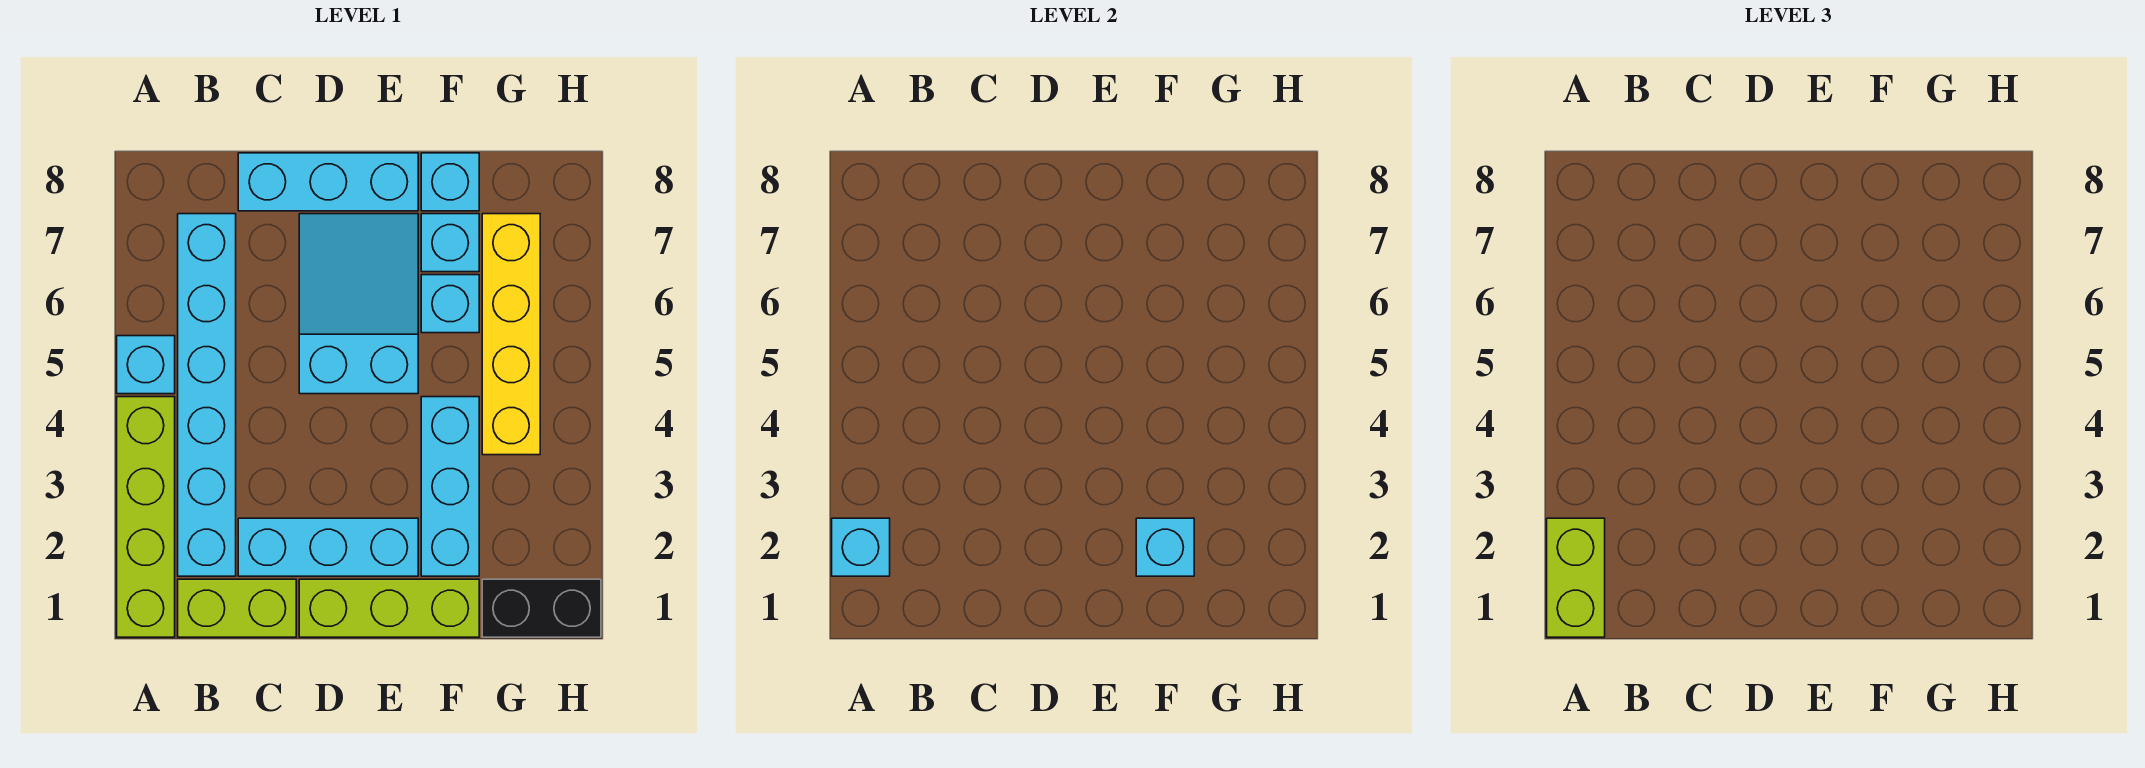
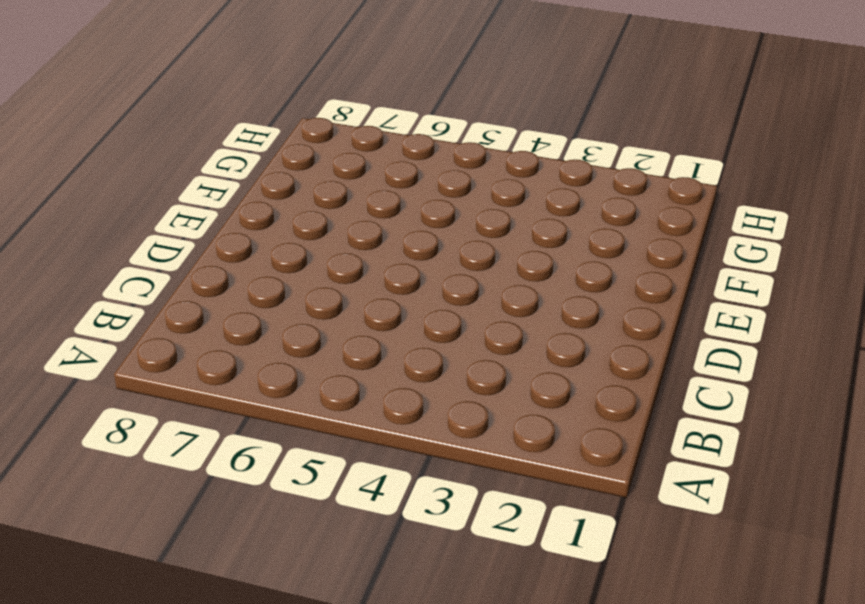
none -> lime 1x4 brick [117,397,175,637]
none -> cyan 1x1 brick [117,336,175,394]
none -> lime 1x2 brick [178,579,296,637]

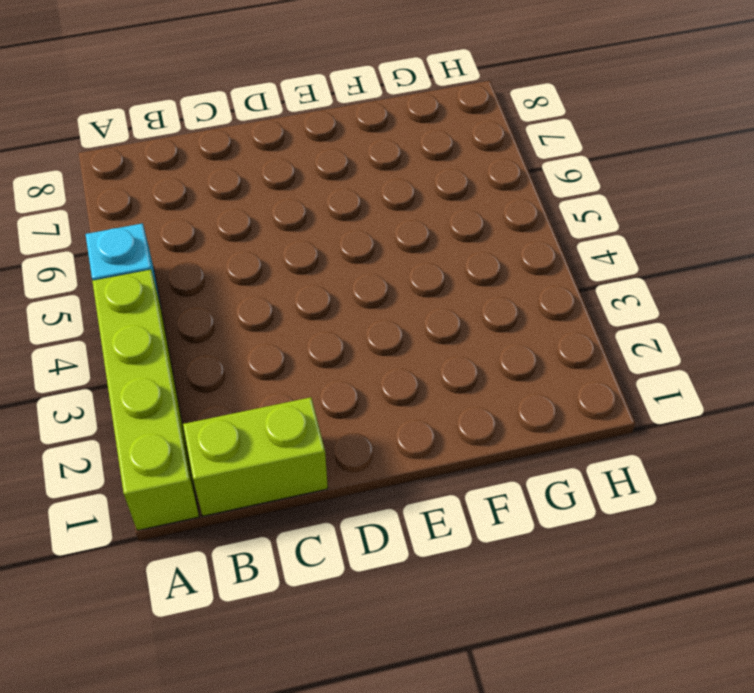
none -> cyan 1x6 brick [178,214,236,576]
none -> cyan 1x3 brick [238,518,418,576]
none -> cyan 1x3 brick [238,153,418,211]

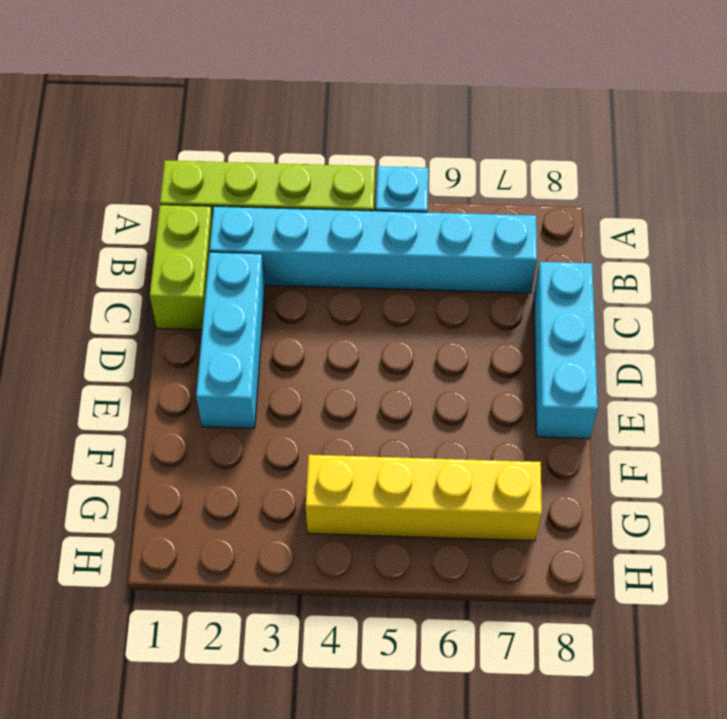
none -> lime 1x3 brick [299,579,479,637]
none -> cyan 2x3 slope [299,214,418,394]
none -> cyan 1x3 brick [421,397,479,576]

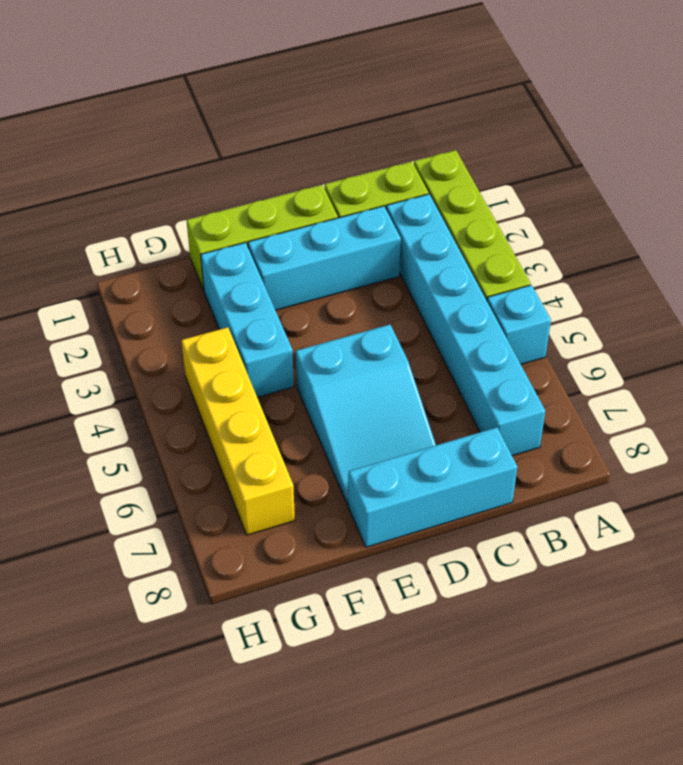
none -> cyan 1x1 brick [421,275,479,333]
none -> cyan 1x1 brick [421,214,479,272]
none -> cyan 1x1 brick [421,153,479,211]

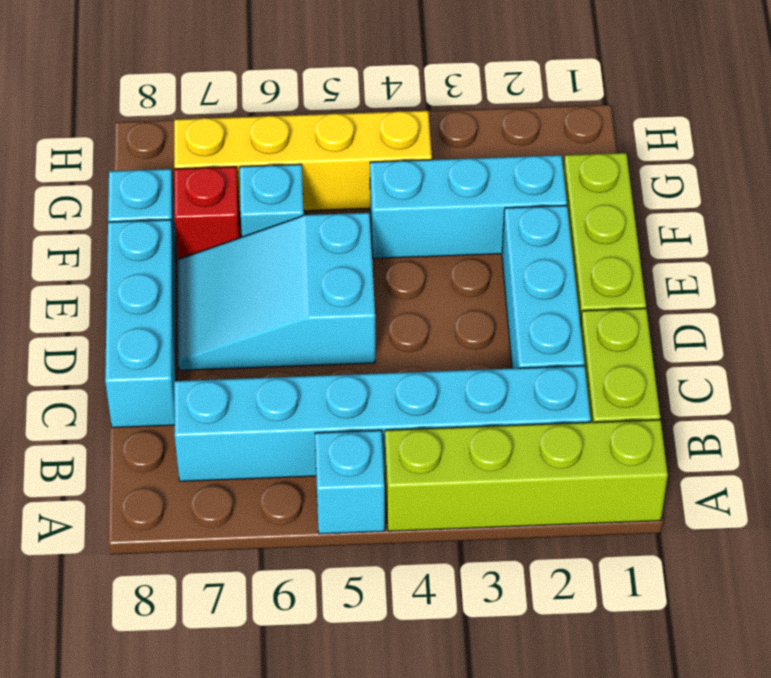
red 1x1 brick [174,167,240,259] -> cyan 1x1 brick [421,214,479,272]
none -> black 1x2 brick [482,579,601,637]
none -> cyan 1x1 brick [832,518,890,576]
none -> cyan 1x1 brick [1136,518,1194,576]

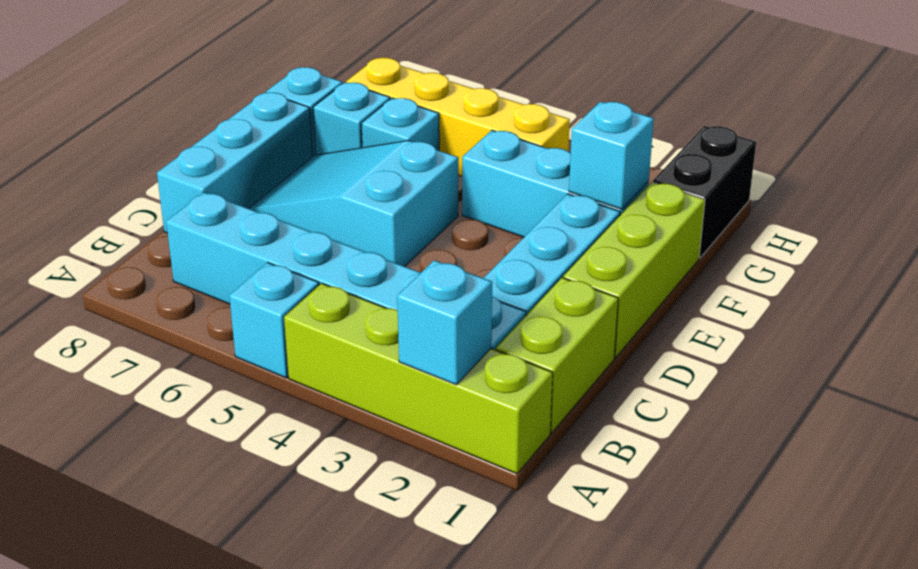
none -> lime 1x2 brick [1547,518,1605,637]

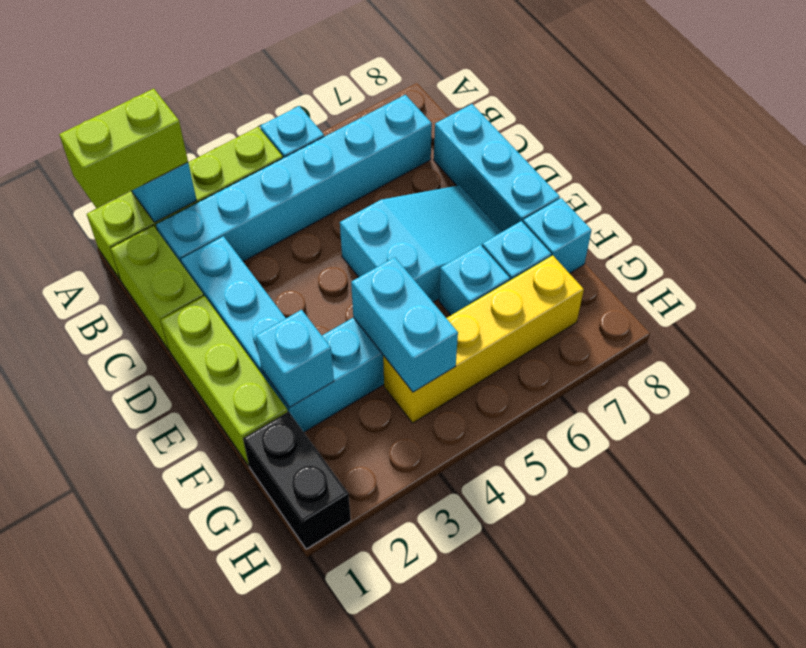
cyan 1x2 brick [351,257,458,392] -> none

